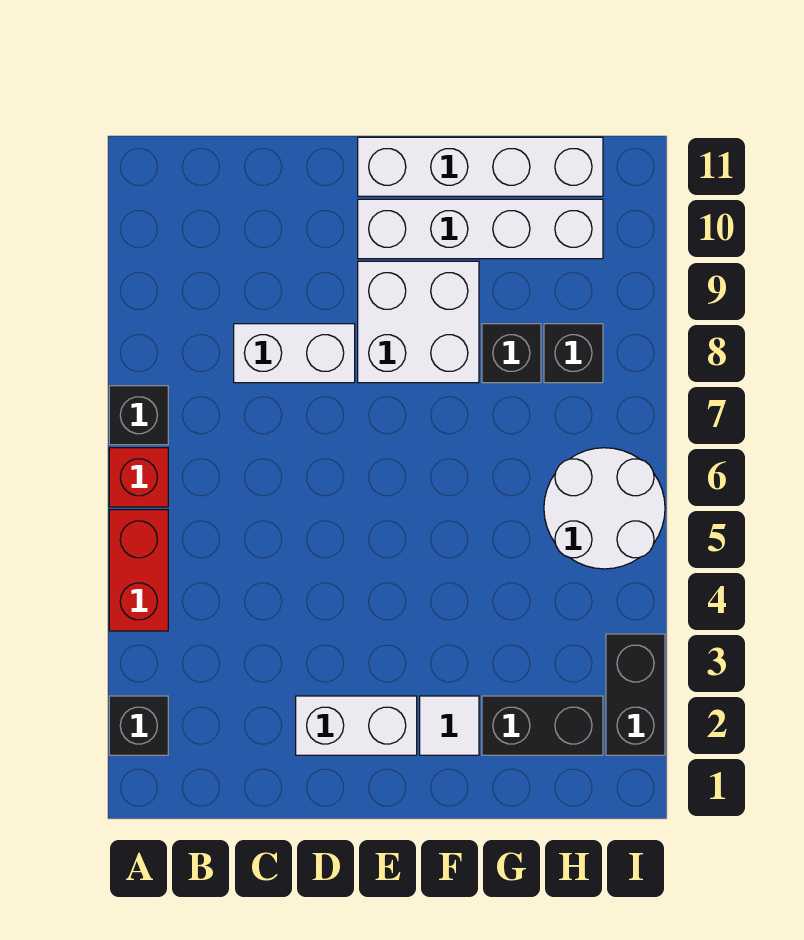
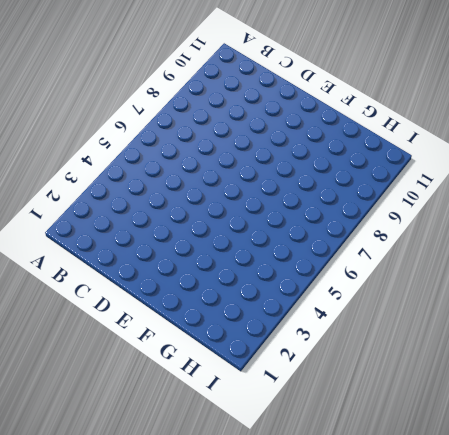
none -> black 1x1 brick [109,696,168,755]
none -> red 1x2 brick [109,510,168,631]
none -> red 1x1 brick [109,448,168,507]

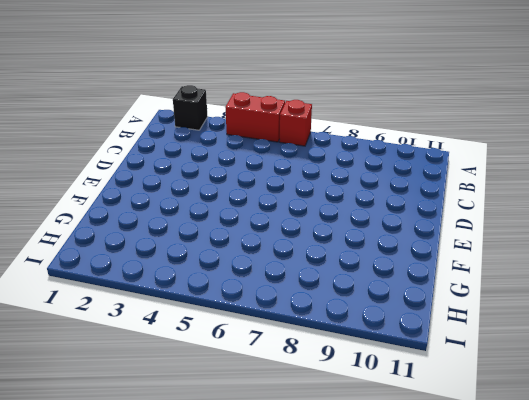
none -> black 1x1 brick [109,386,168,445]
none -> white 1x2 brick [234,324,355,383]
none -> white 1x2 brick [296,696,417,755]

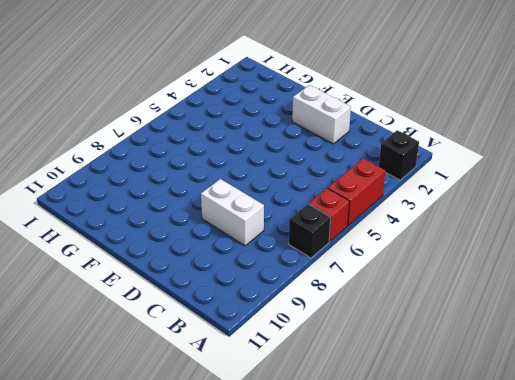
none -> white 2x2 brick [358,261,479,383]
none -> white 1x4 brick [358,199,603,259]
none -> white 1x4 brick [358,137,603,196]

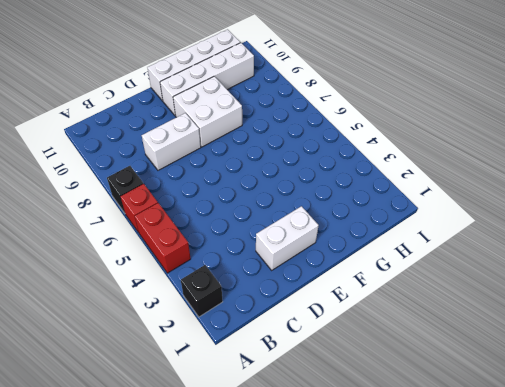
none -> white 1x1 tile [420,696,479,755]
none -> black 1x2 brick [482,696,603,755]
none -> black 1x1 brick [482,324,541,383]

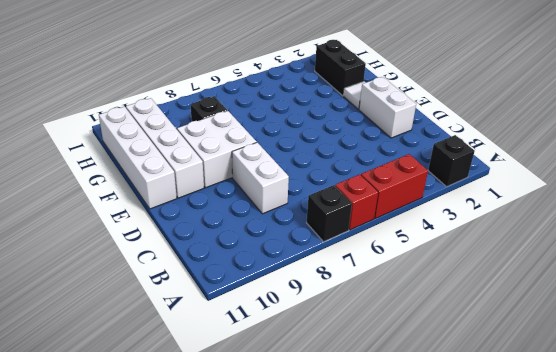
none -> white 2x2 round brick [544,448,665,569]
none -> black 1x1 brick [544,324,603,383]
none -> black 1x2 brick [606,634,665,755]

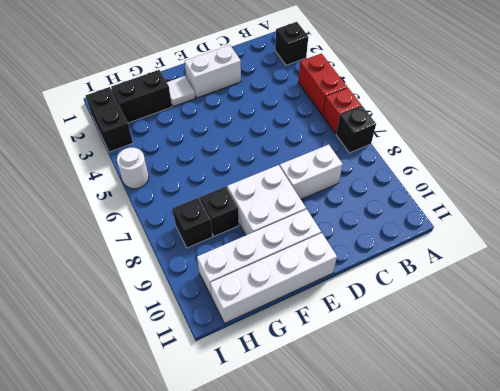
white 1x1 round brick [117,148,149,189] -> white 2x2 round brick [544,448,665,569]

